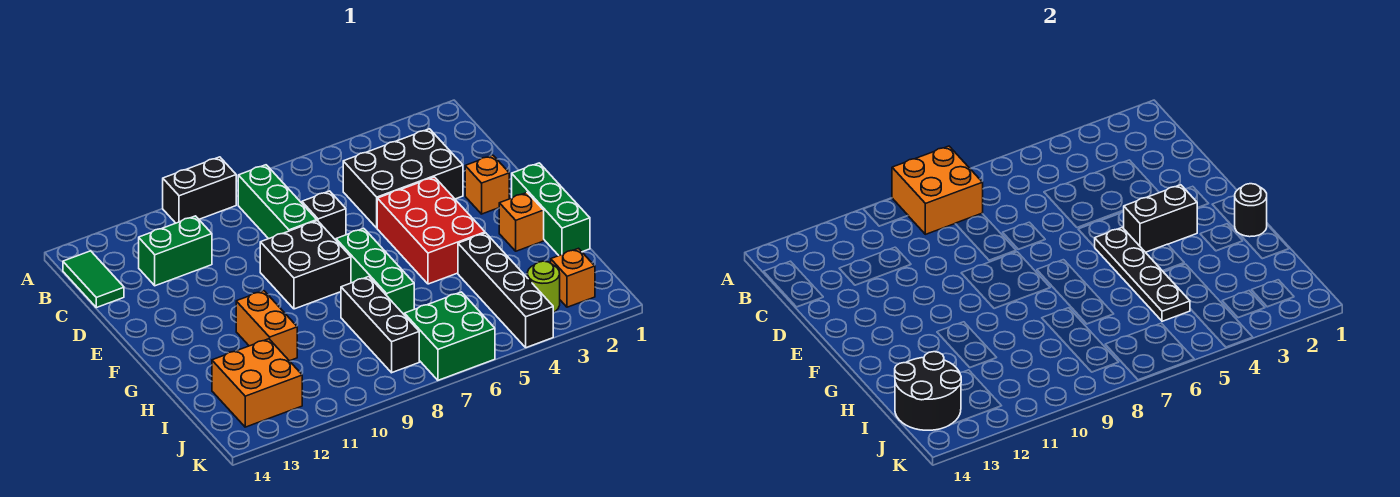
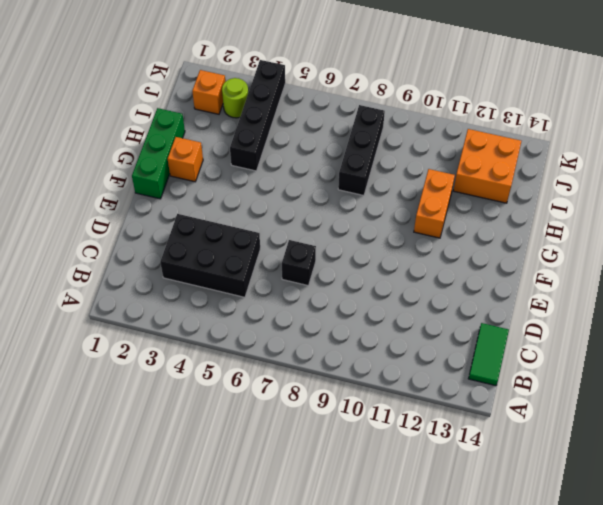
none -> black 1x2 brick [163,157,236,223]
none -> green 1x3 brick [238,165,317,239]
none -> green 1x2 brick [139,216,212,286]

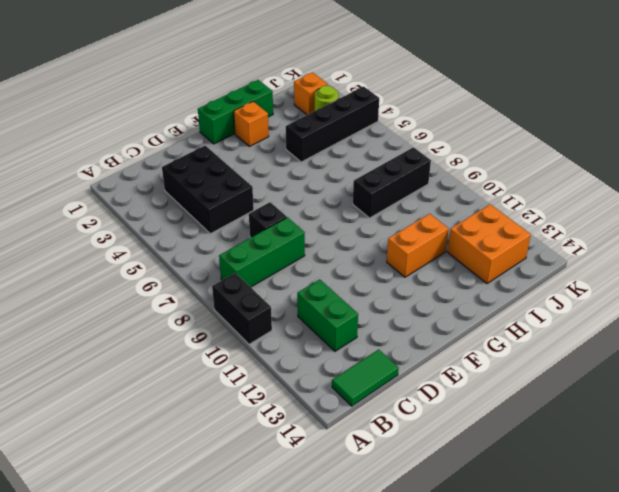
none -> orange 1x1 brick [465,155,509,214]
none -> red 2x3 brick [377,177,485,284]
none -> black 2x2 brick [260,221,351,309]

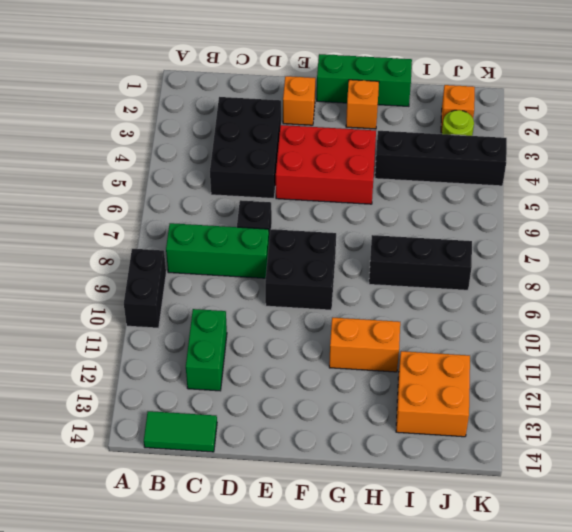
none -> green 1x3 brick [336,228,414,314]
none -> green 2x2 brick [404,292,495,380]
none -> orange 2x2 brick [892,146,983,234]

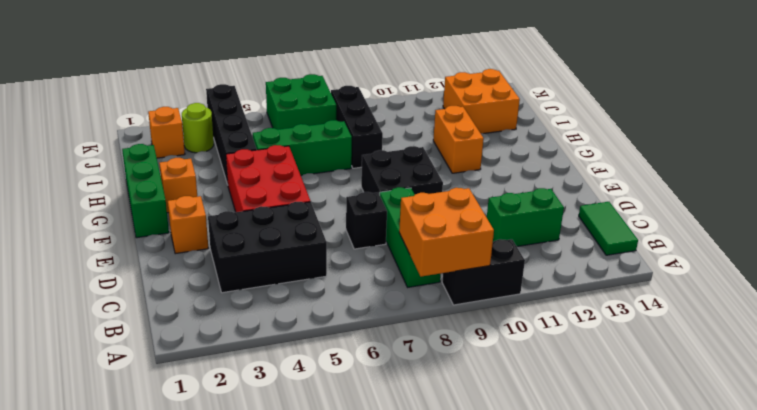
green 1x3 brick [253,120,352,175] -> green 1x3 brick turned to [336,228,414,314]
none -> black 1x2 brick [1124,185,1197,252]
none -> black 1x4 plate [1095,227,1190,321]
none -> black 1x1 round brick [1235,184,1267,237]

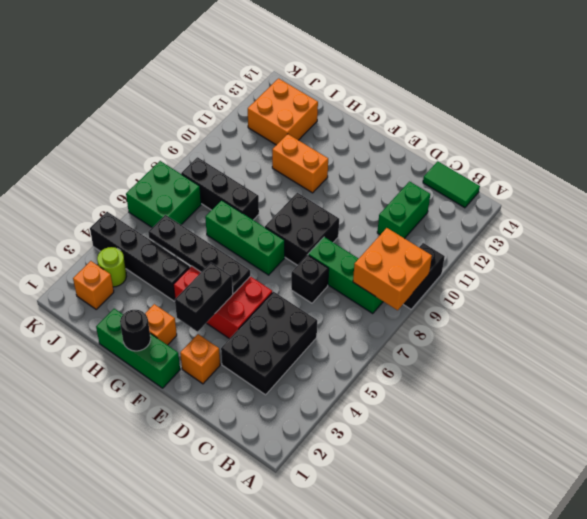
none -> black 2x2 round brick [895,352,961,430]

